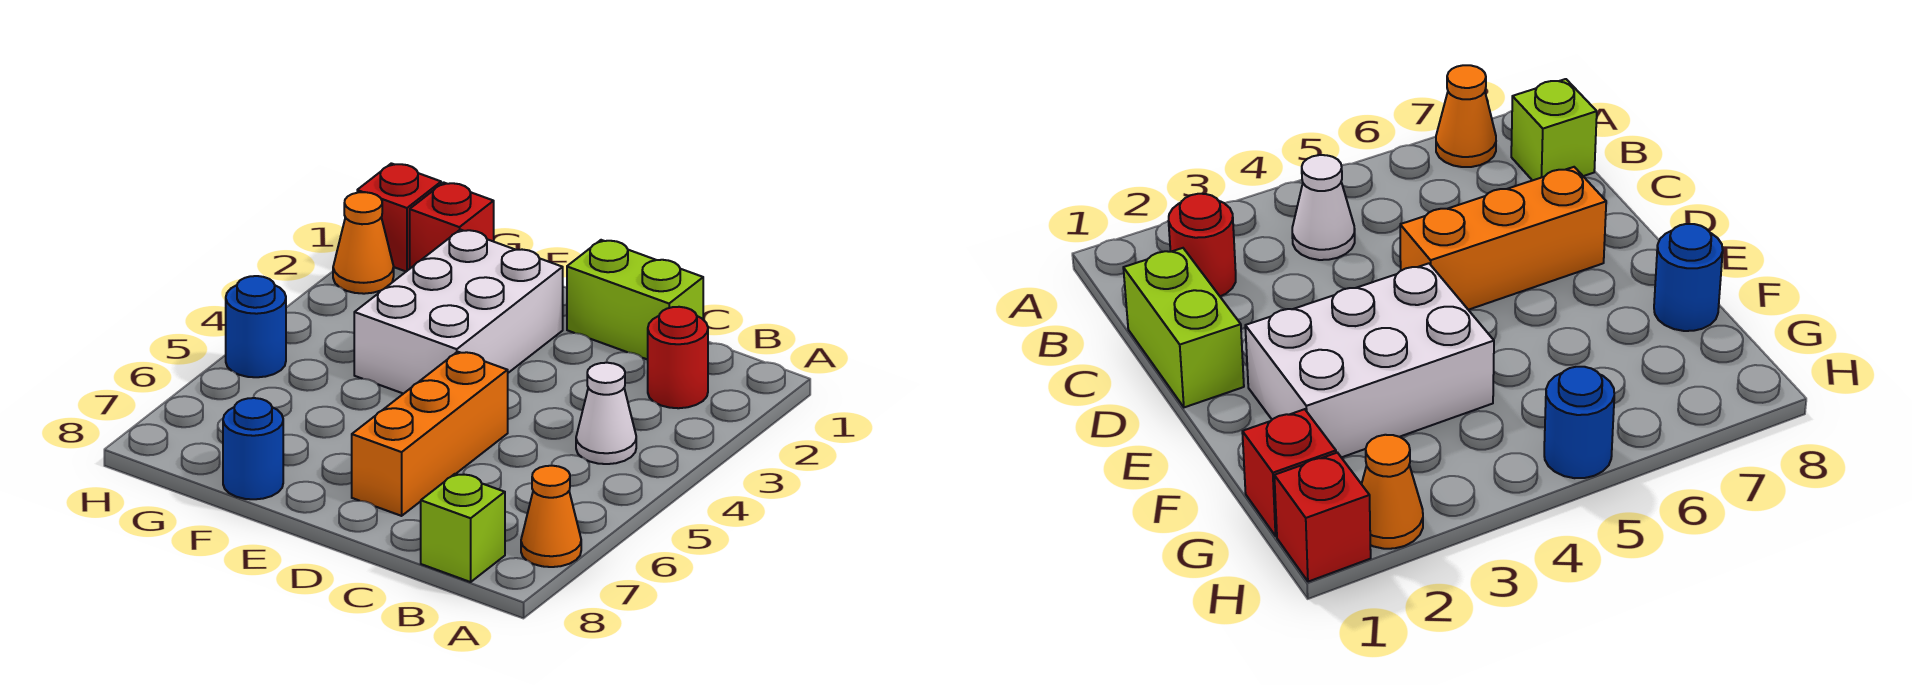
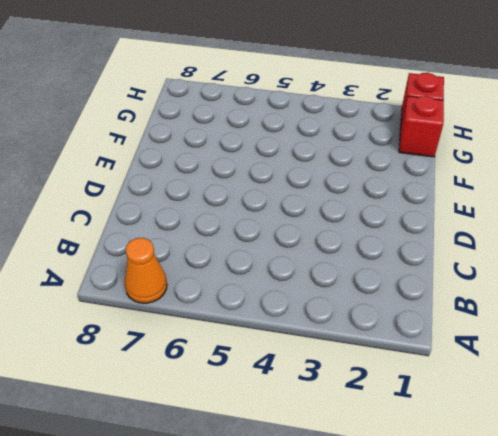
none -> red 1x1 round brick [648,307,708,408]
none -> white 1x1 cone [576,363,636,464]
none -> lime 1x1 brick [421,474,505,582]

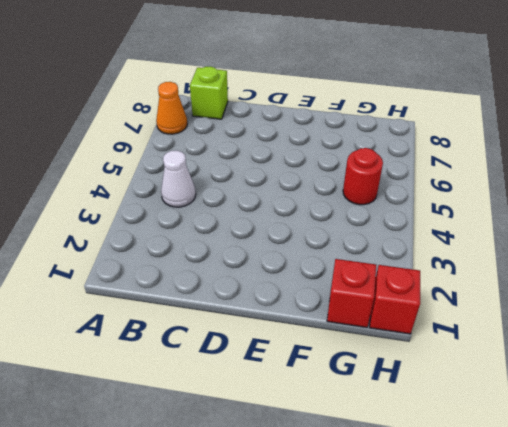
red 1x1 round brick [343,148,383,205] -> red 1x1 round brick moved to [648,307,708,408]
none -> lime 1x2 brick [567,240,703,360]
none -> orange 1x3 brick [352,352,508,516]
none -> white 2x3 brick [354,230,563,394]

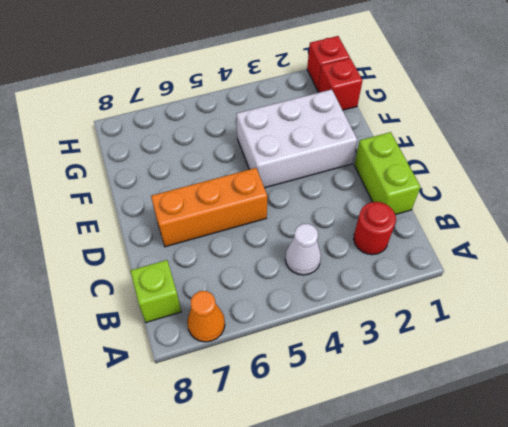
none -> blue 1x1 round brick [223,398,283,499]
none -> orange 1x1 cone [333,192,394,294]
none -> blue 1x1 round brick [226,276,286,377]

